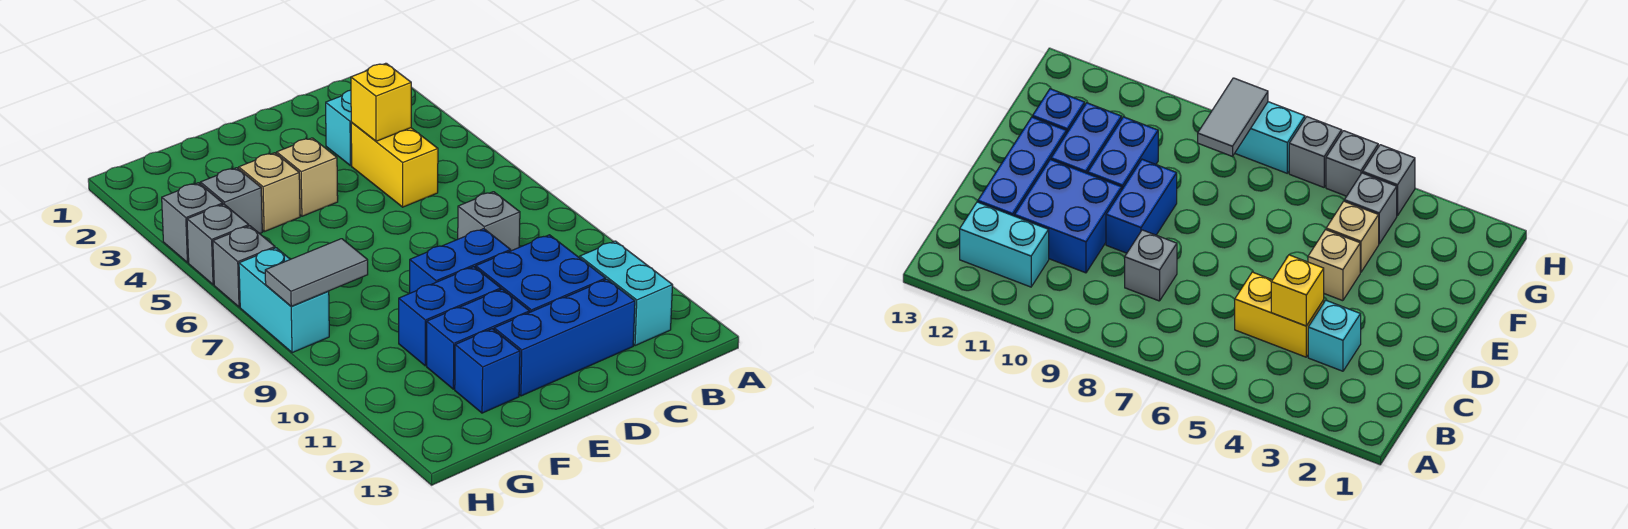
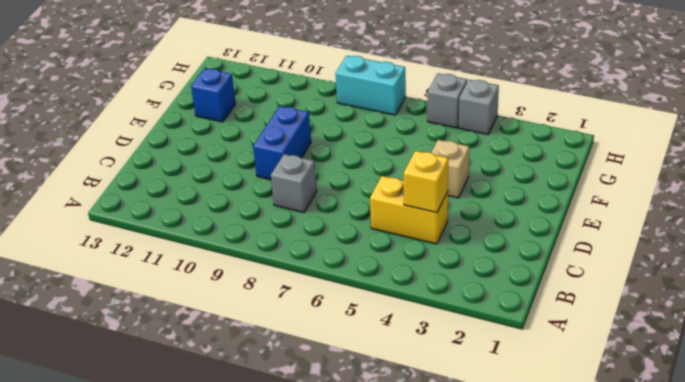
none -> cyan 1x2 brick [580,241,673,346]
none -> cyan 1x1 brick [326,90,352,166]
none -> blue 2x2 brick [476,235,606,312]

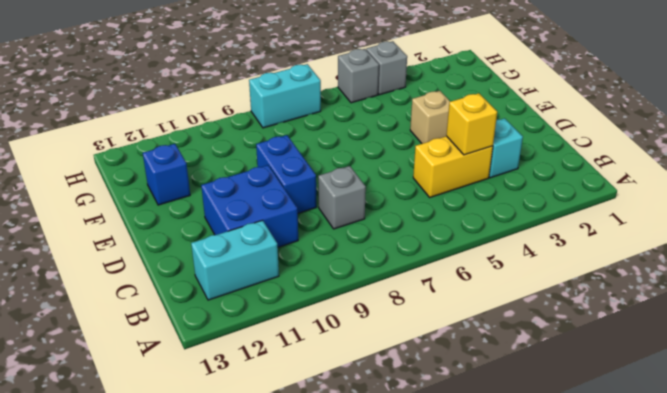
none -> blue 1x3 brick [494,279,635,396]
none -> blue 1x2 brick [399,267,501,366]
none -> blue 1x2 brick [427,289,530,389]

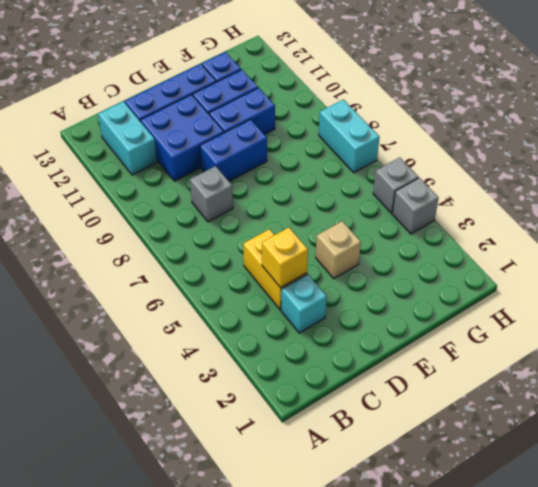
none -> tan 1x1 brick [239,153,300,232]
none -> grey 1x1 brick [200,168,262,234]
none -> grey 1x1 brick [213,226,275,307]

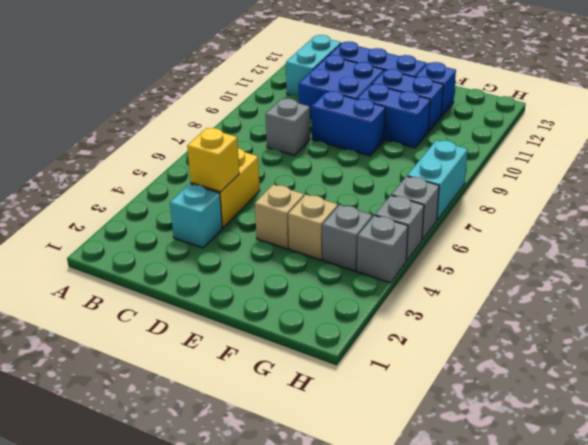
none -> grey 1x2 tile [265,239,368,306]

